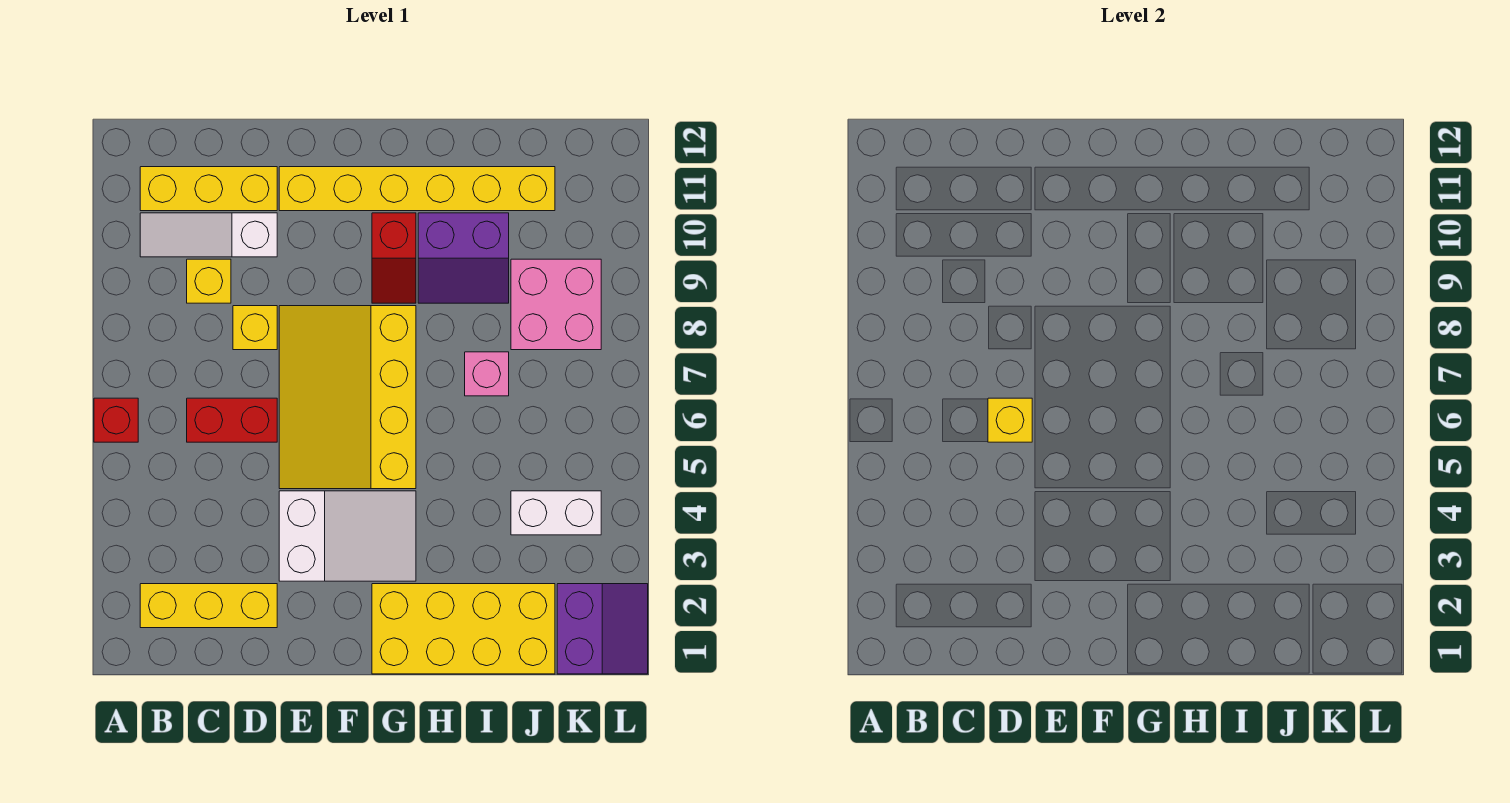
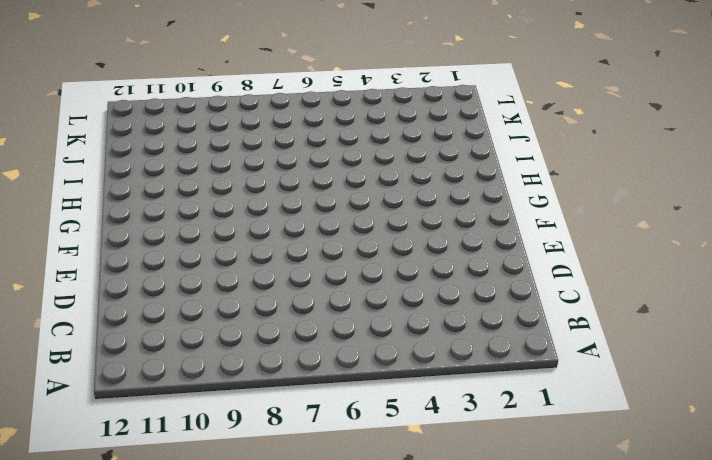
none -> red 1x1 brick [94,398,138,442]
none -> yellow 1x3 brick [140,584,277,628]
none -> white 1x3 slope [140,213,277,257]

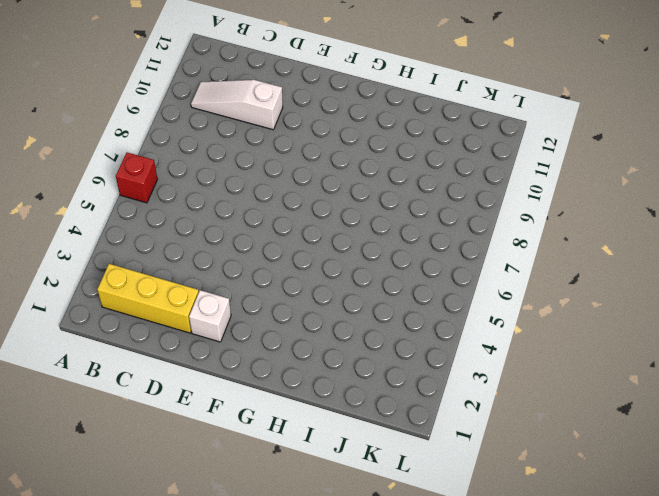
white 1x1 brick [189,290,231,342] -> none
none -> yellow 1x3 brick [140,167,277,211]
none -> red 1x2 brick [187,398,277,442]
none -> yellow 1x1 brick [187,259,231,303]

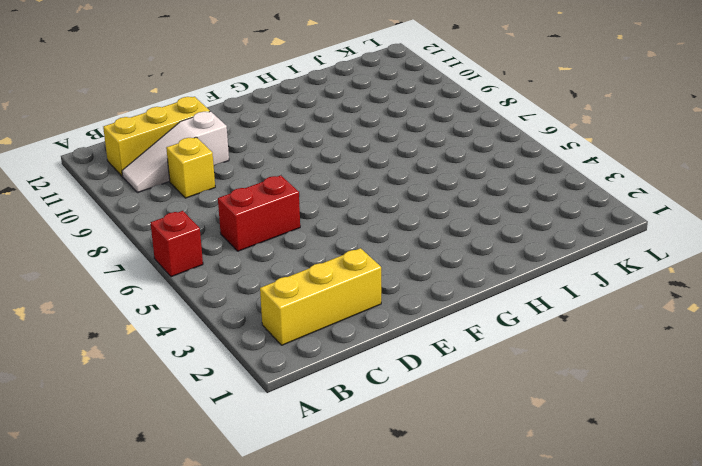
none -> yellow 1x1 brick [233,306,277,350]
none -> white 2x3 slope [279,491,416,581]
none -> yellow 3x4 slope [279,306,416,489]

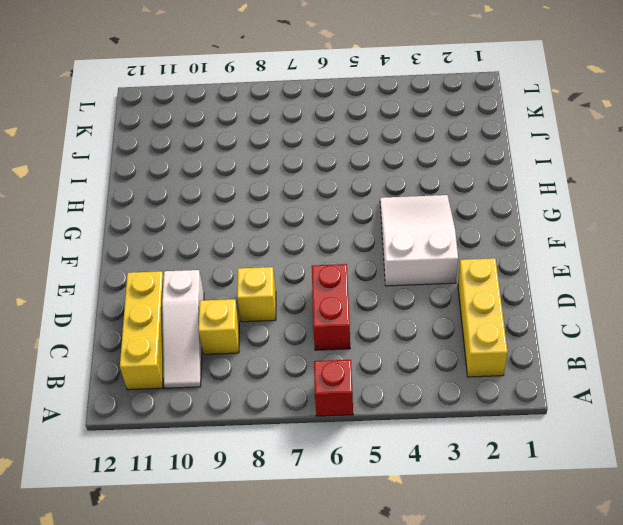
none -> yellow 3x4 slope [279,306,416,489]
none -> yellow 1x6 brick [279,167,555,211]
none -> yellow 2x4 brick [372,584,555,674]

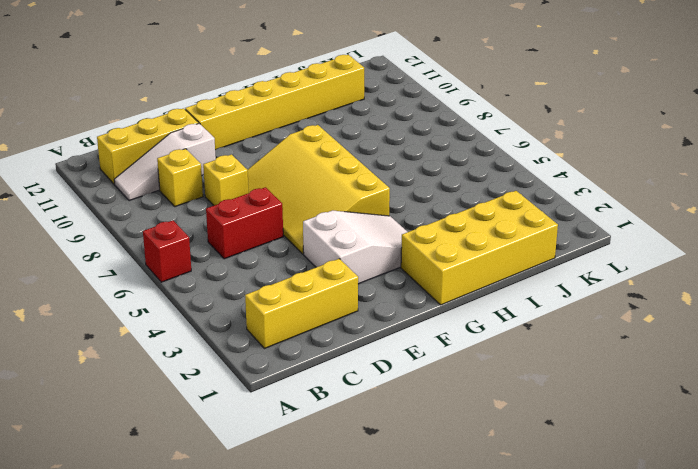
none -> red 1x2 slope [372,213,416,303]
none -> purple 2x2 slope [418,213,509,303]
none -> pink 1x1 brick [465,352,509,396]

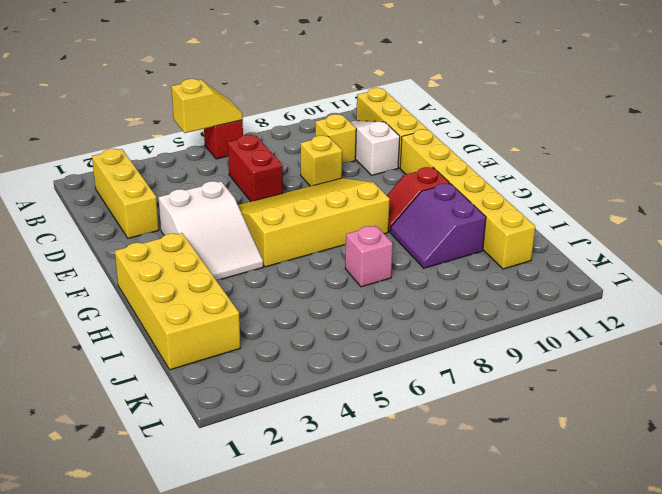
yellow 1x2 slope [171,79,243,133] -> none
none -> white 1x2 brick [511,491,601,535]
none -> pink 2x2 brick [511,259,601,350]
none -> purple 2x2 slope [557,584,648,674]

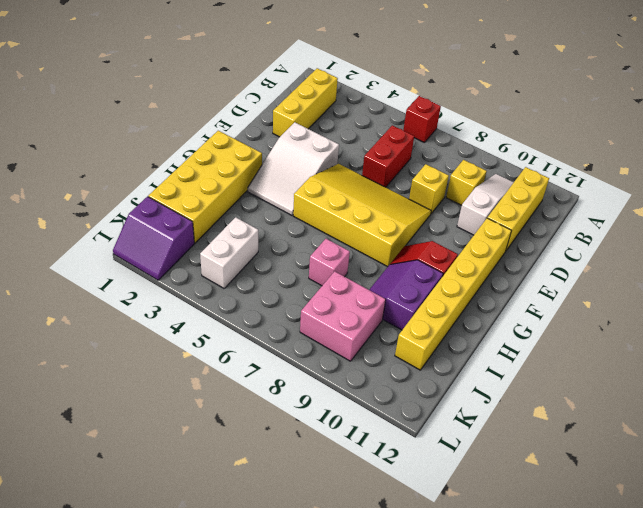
none -> yellow 1x1 brick [988,398,1032,442]

